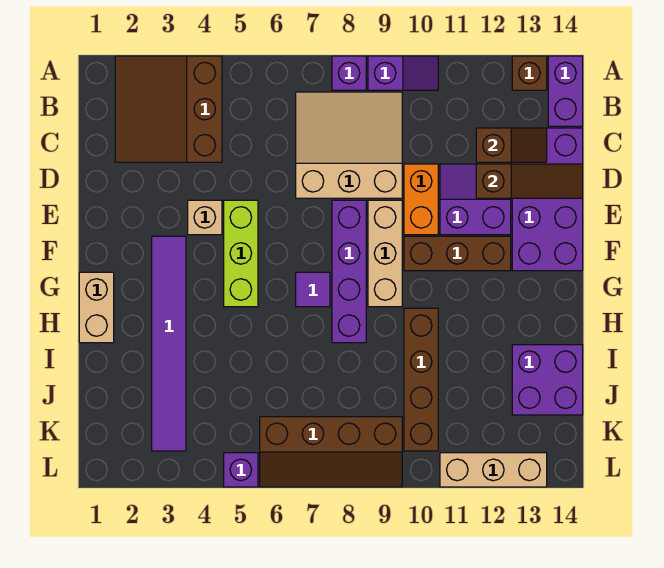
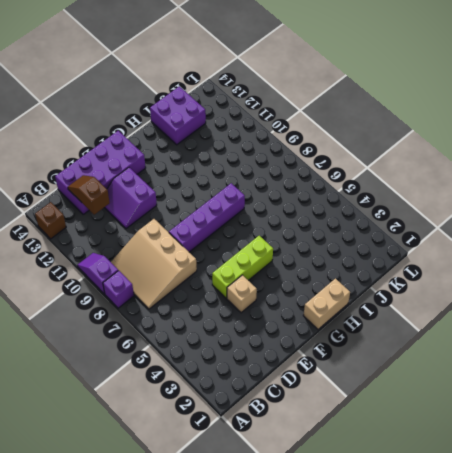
none -> brown 3x3 slope [115,56,222,162]
none -> purple 1x2 brick [548,56,583,126]
none -> orange 1x2 brick [404,164,438,235]

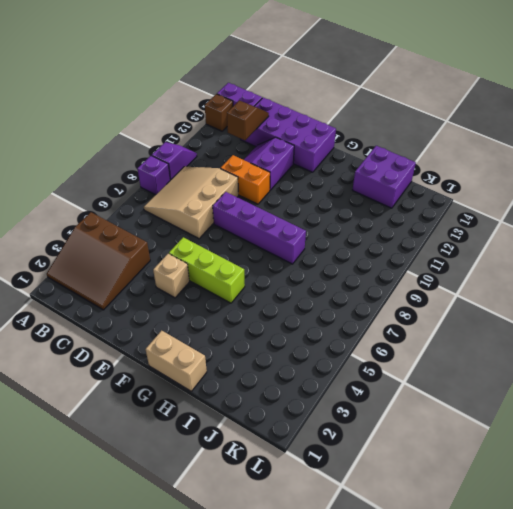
none -> tan 1x3 brick [368,200,402,307]
none -> purple 1x6 tile [152,236,186,451]
none -> brown 1x3 brick [404,236,511,271]

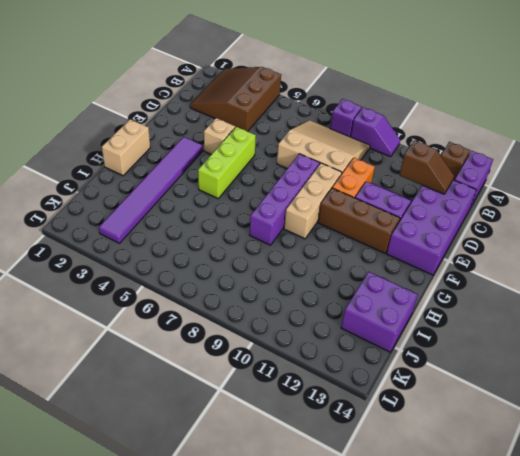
none -> purple 1x1 tile [296,272,330,307]
none -> brown 1x4 brick [404,308,438,451]
none -> brown 2x4 slope [260,417,402,487]

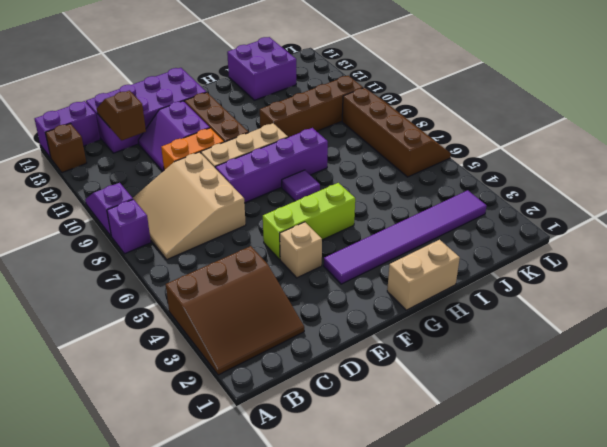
none -> purple 1x1 brick [224,453,258,487]
none -> tan 1x3 brick [440,453,547,487]
none -> brown 1x3 slope [476,164,583,198]

